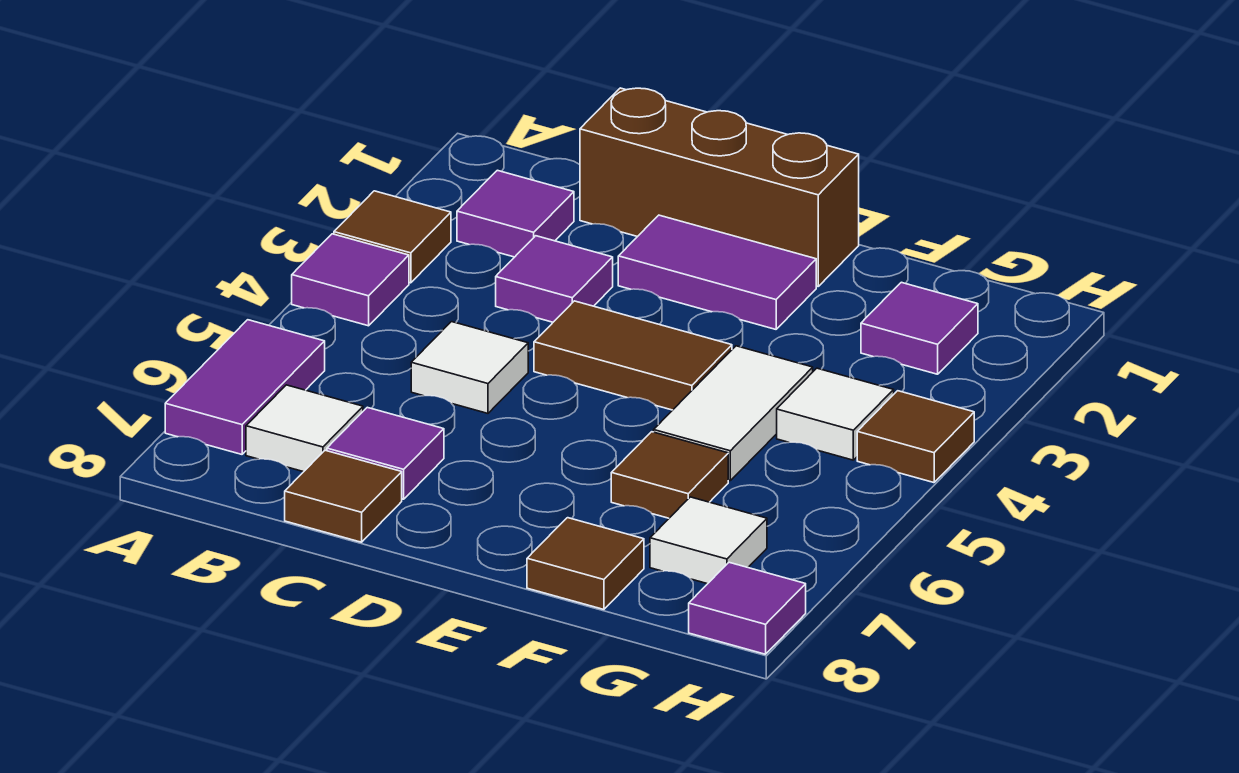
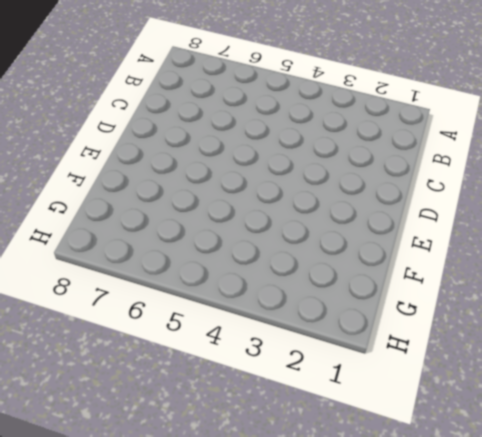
none -> brown 1x1 tile [334,191,451,283]
none -> purple 1x1 tile [292,234,409,326]
none -> purple 1x2 tile [165,320,325,454]

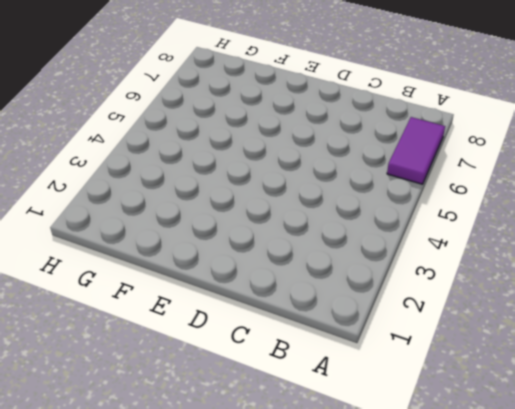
none -> brown 1x1 tile [334,191,451,283]
none -> purple 1x1 tile [292,234,409,326]
none -> purple 1x1 tile [457,170,574,257]

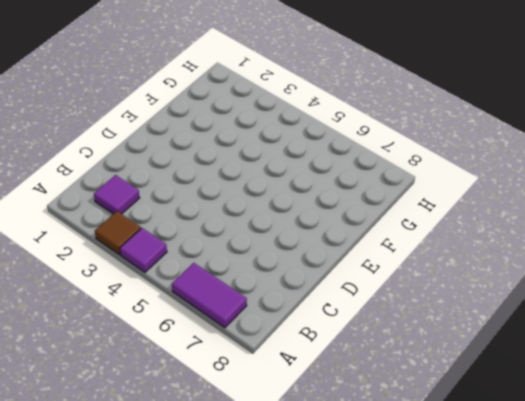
none -> white 1x1 tile [246,385,363,472]
none -> brown 1x3 brick [580,88,859,286]
none -> purple 1x1 tile [496,236,613,322]

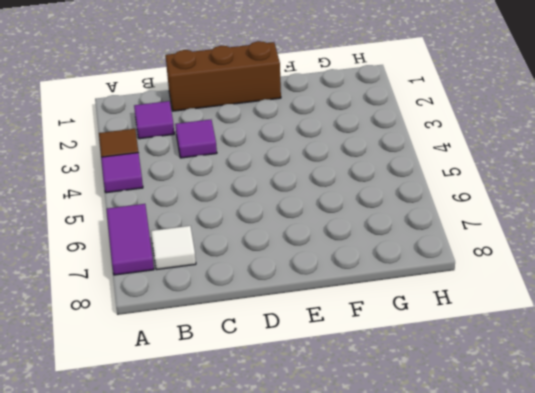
none -> white 1x1 tile [411,322,528,413]
none -> purple 1x1 tile [327,407,444,499]
none -> brown 1x1 tile [285,450,402,542]

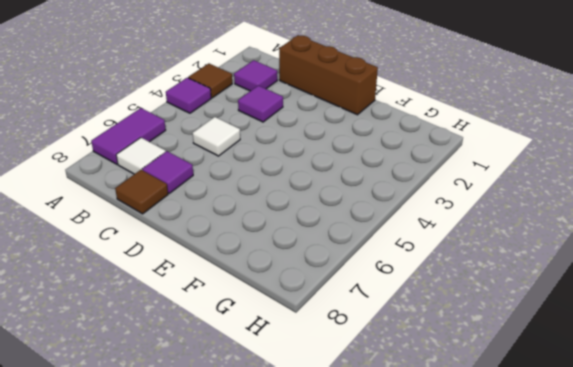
none -> purple 1x2 tile [618,215,816,329]
none -> brown 1x2 tile [534,301,732,410]
none -> white 1x2 tile [654,346,813,481]

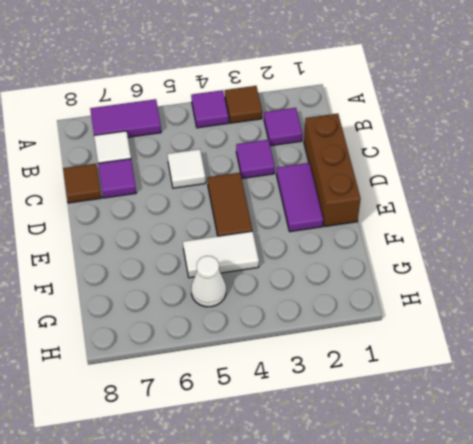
white 1x1 cone [191,256,226,307] -> none
none -> brown 1x1 tile [611,432,728,518]
none -> brown 1x1 tile [527,518,644,609]
none -> purple 1x1 tile [861,282,978,374]

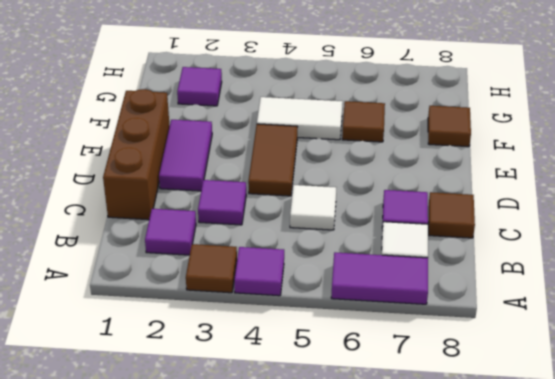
none -> white 1x1 tile [777,368,894,460]
none -> white 1x1 tile [650,497,767,584]
none -> brown 1x1 tile [857,391,974,483]

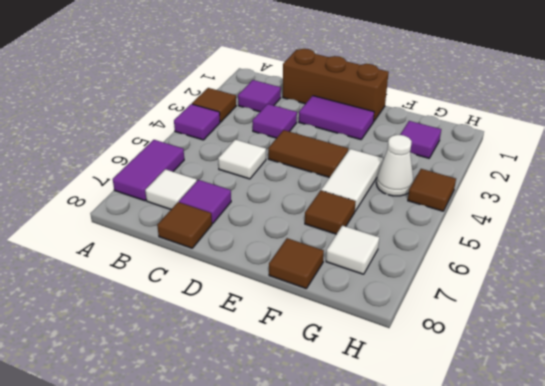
white 1x1 cone [376,135,413,196] -> white 1x1 tile [777,368,894,460]
none -> purple 1x1 tile [689,562,806,654]

